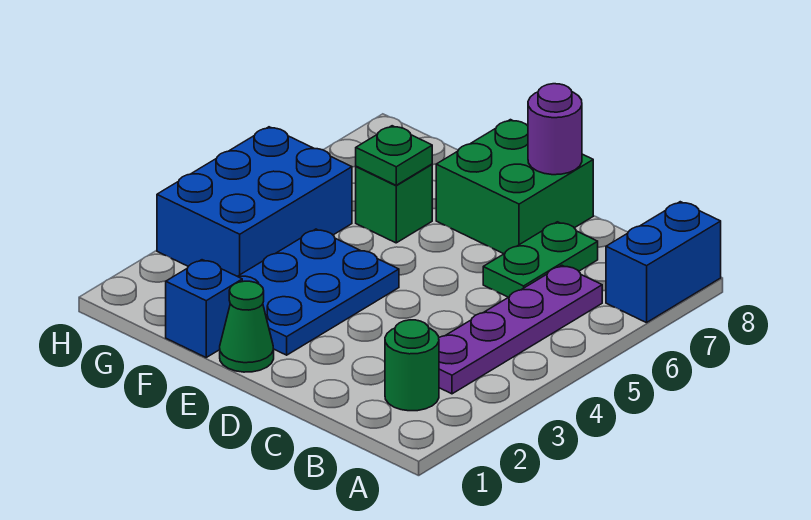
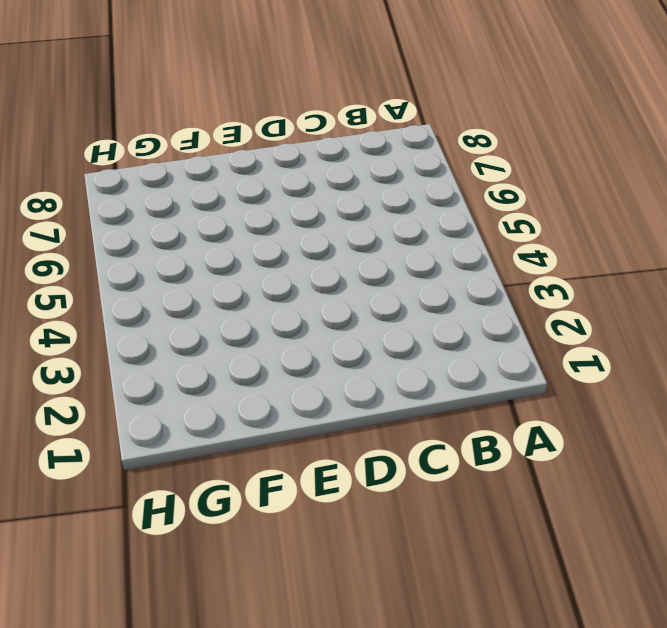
none -> blue 1x2 brick [606,202,721,323]
none -> green 1x1 round brick [385,320,439,411]
none -> purple 1x4 plate [439,265,602,394]

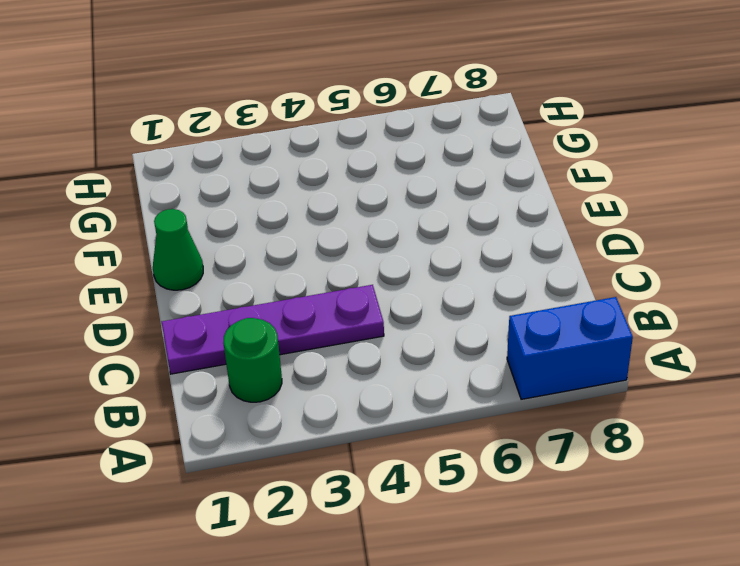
purple 1x4 plate [162,285,384,374] -> purple 1x4 plate moved to [439,265,602,394]
none -> green 1x2 plate [483,222,598,297]
none -> green 2x2 brick [436,120,593,254]
none -> blue 2x3 plate [238,229,399,355]

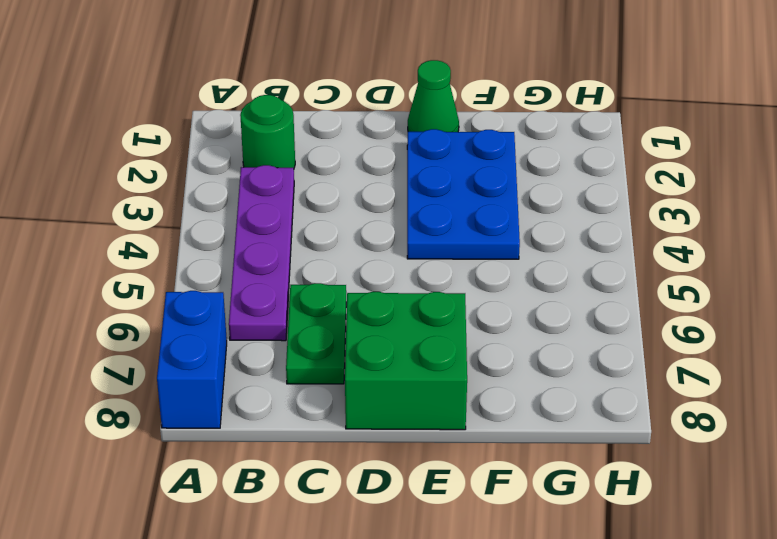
none -> blue 1x1 brick [166,260,242,357]
none -> green 1x1 brick [356,164,432,243]
none -> blue 2x3 brick [157,127,352,276]

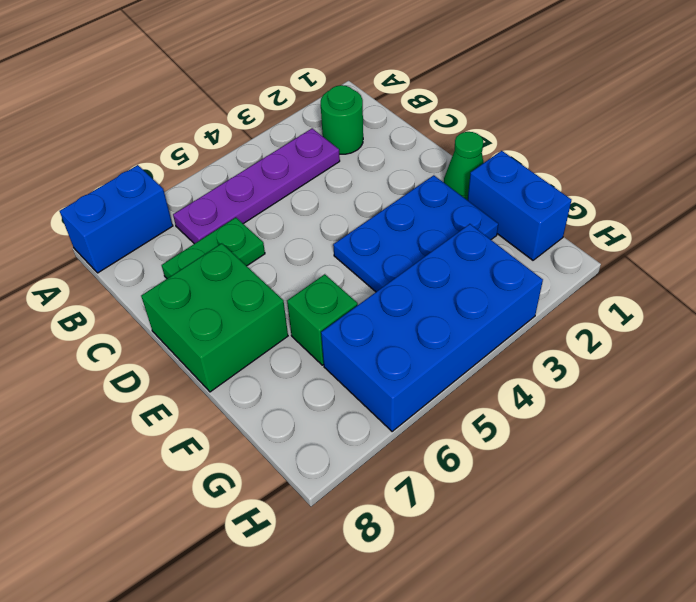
blue 1x2 brick [468,151,571,260] -> blue 1x1 brick [166,260,242,357]
blue 2x4 brick [321,224,543,432] -> blue 2x3 brick [157,127,352,276]
none -> purple 1x1 round brick [528,84,582,175]
none -> green 1x1 plate [356,126,432,185]

